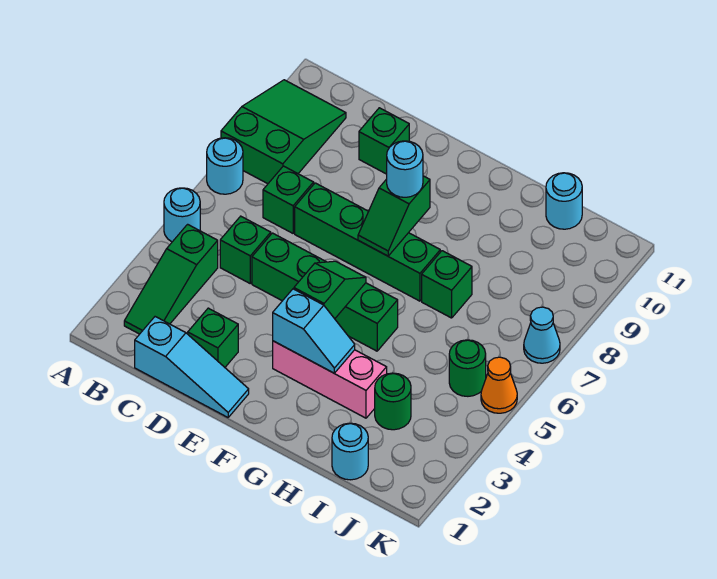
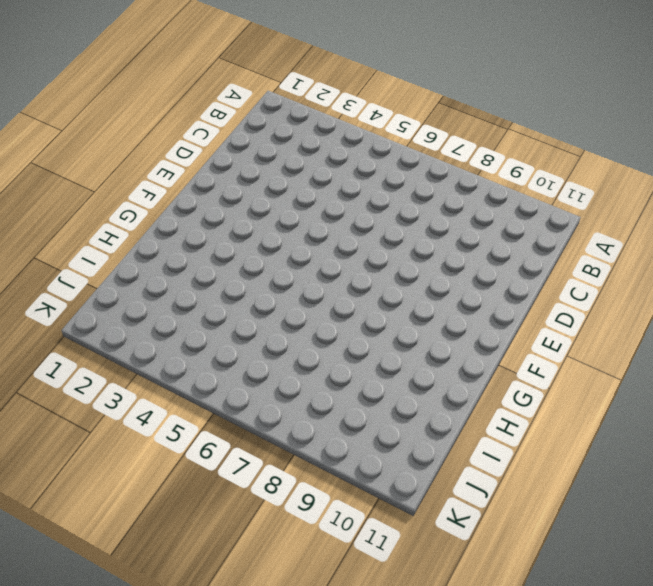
none -> cyan 1x1 round brick [164,188,200,242]
none -> cyan 1x1 round brick [207,138,243,194]
none -> green 2x3 slope [221,80,346,184]

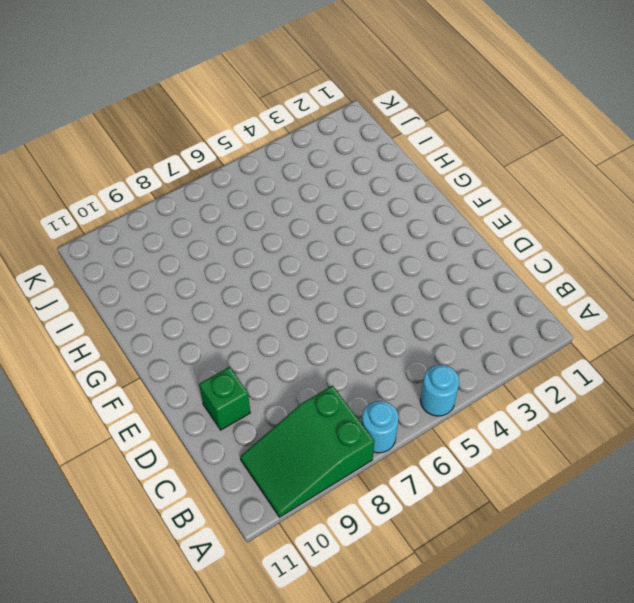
none -> green 1x3 slope [124,224,218,334]
none -> cyan 1x3 slope [135,317,249,417]
none -> green 1x1 brick [220,216,271,283]

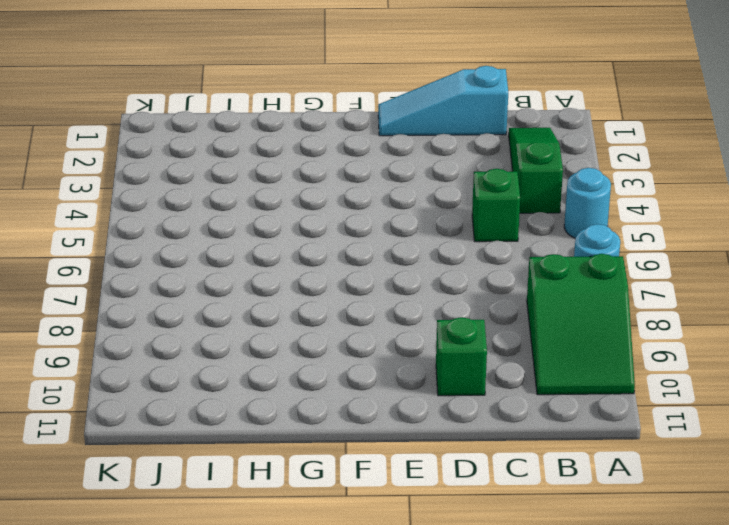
none -> green 1x1 brick [263,166,314,233]
none -> green 1x1 brick [188,308,238,367]
none -> green 1x4 brick [252,233,398,351]

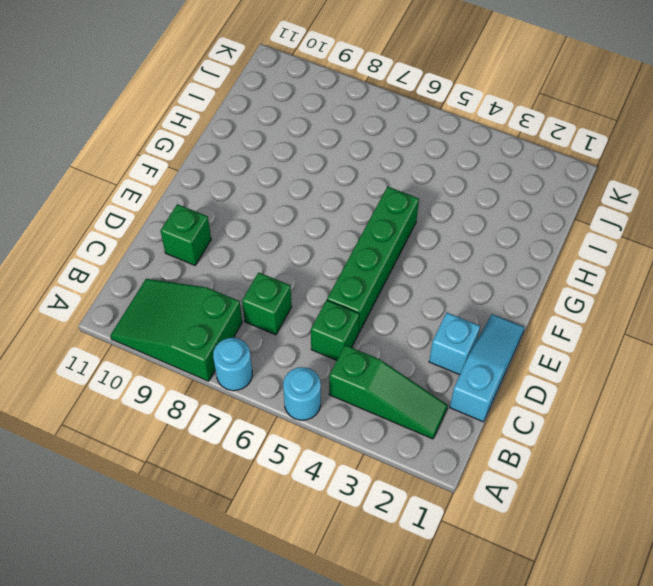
cyan 1x1 brick [429,313,480,375] -> green 1x1 brick [188,308,238,367]
none -> green 1x4 brick [295,183,440,301]
none -> pink 1x3 brick [273,341,387,418]
none -> green 1x1 brick [422,251,472,318]

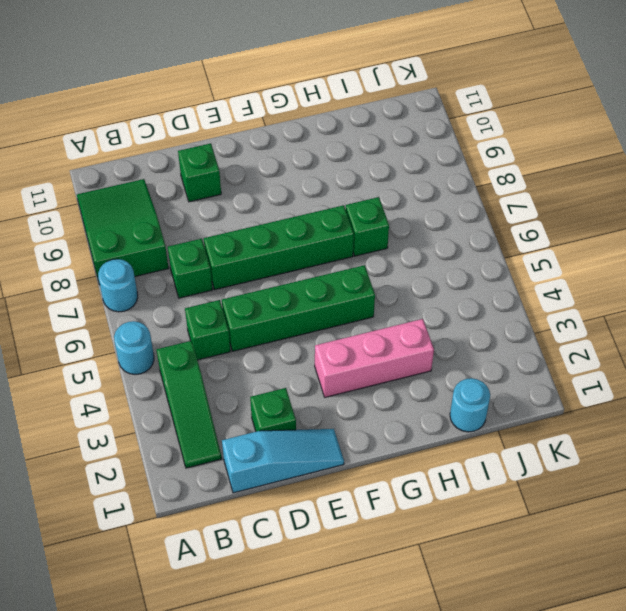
none -> green 1x1 round brick [375,373,411,430]
none -> cyan 1x1 round brick [546,173,582,229]
none -> green 1x1 round brick [449,340,486,396]

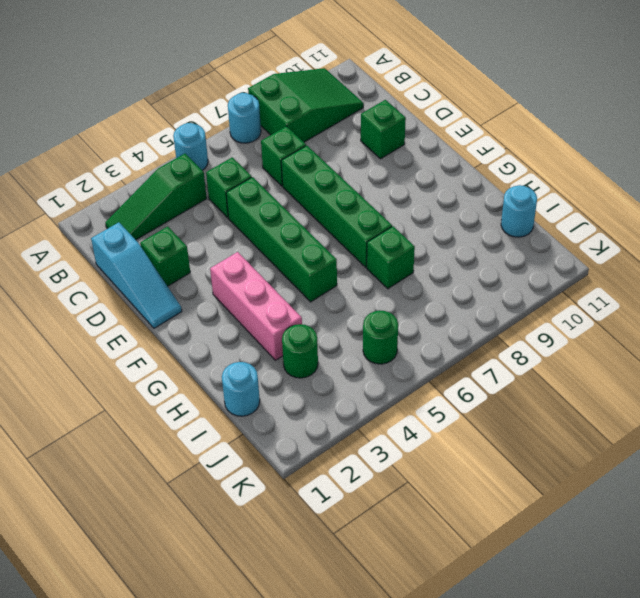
none -> orange 1x1 cone [481,357,517,413]
none -> cyan 1x1 cone [524,307,560,363]
none -> cyan 1x2 slope [273,289,355,373]

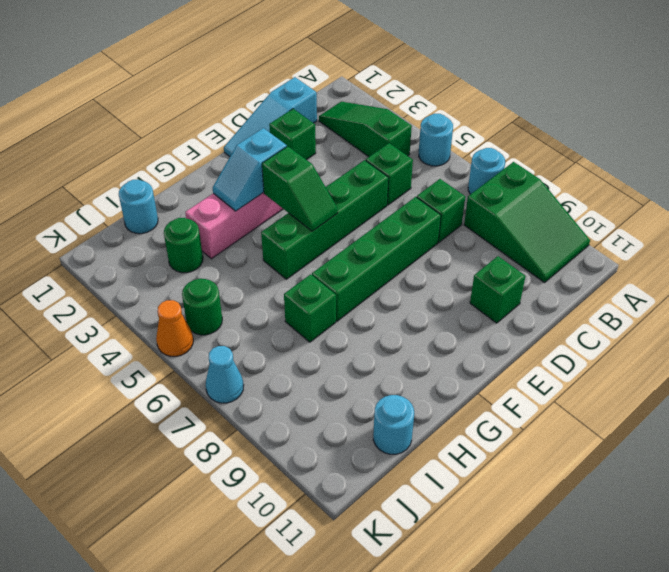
none -> green 1x2 slope [358,176,430,256]
none -> cyan 1x1 round brick [387,141,423,197]

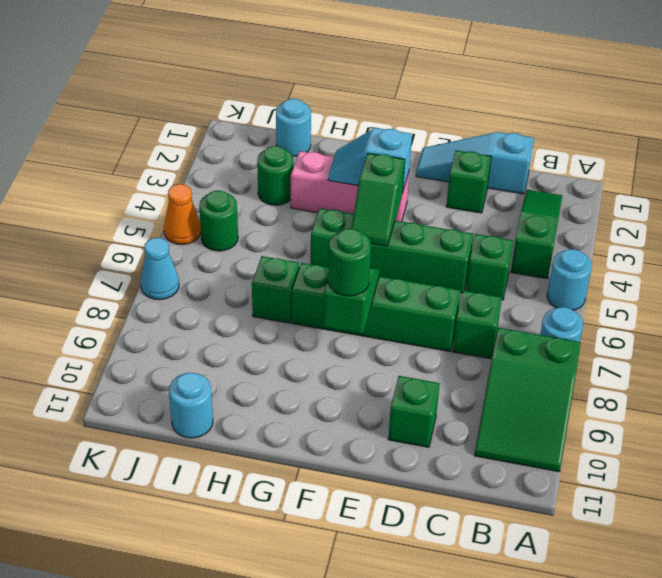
green 1x1 round brick [328,229,371,296] -> cyan 1x1 round brick [387,141,423,197]

